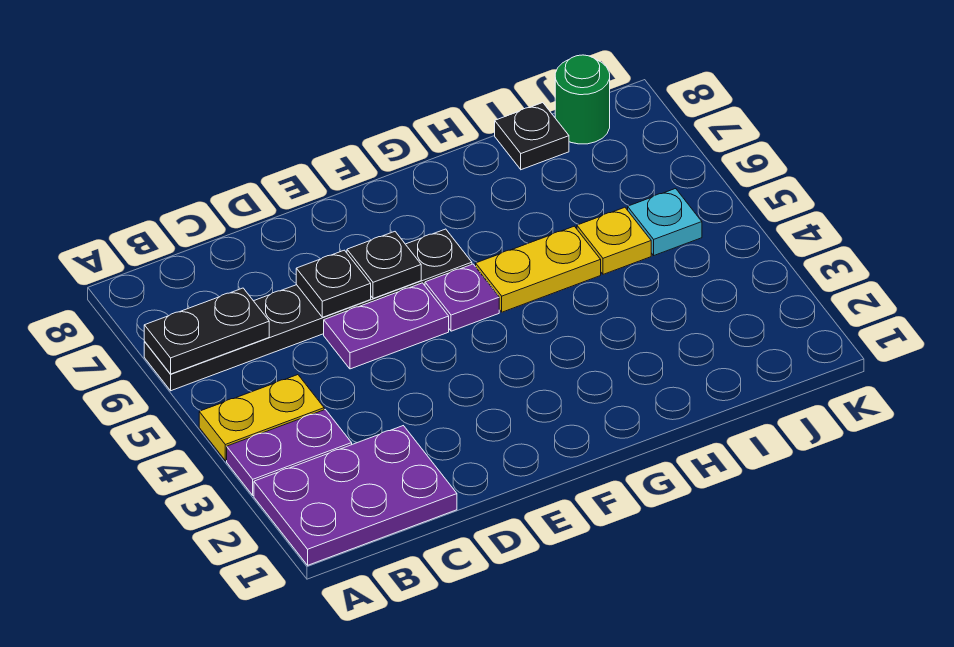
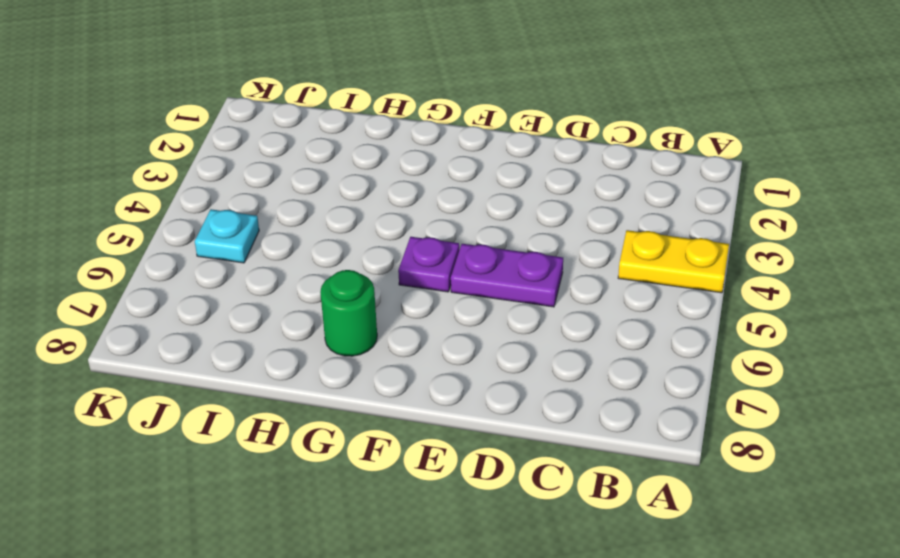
green 1x1 round brick [320,270,377,356] -> green 1x1 round brick moved to [555,55,610,144]
none -> purple 2x3 plate [254,426,457,565]
none -> purple 1x2 plate [227,410,352,495]
none -> black 1x6 plate [144,229,472,391]

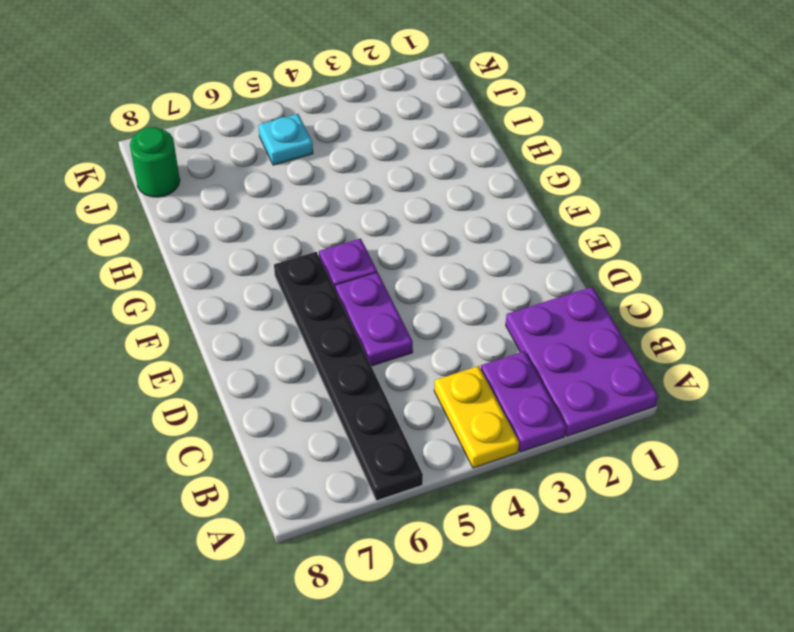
none -> yellow 1x2 plate [476,226,601,312]
none -> yellow 1x1 plate [577,207,651,274]
none -> black 1x1 plate [495,103,569,170]

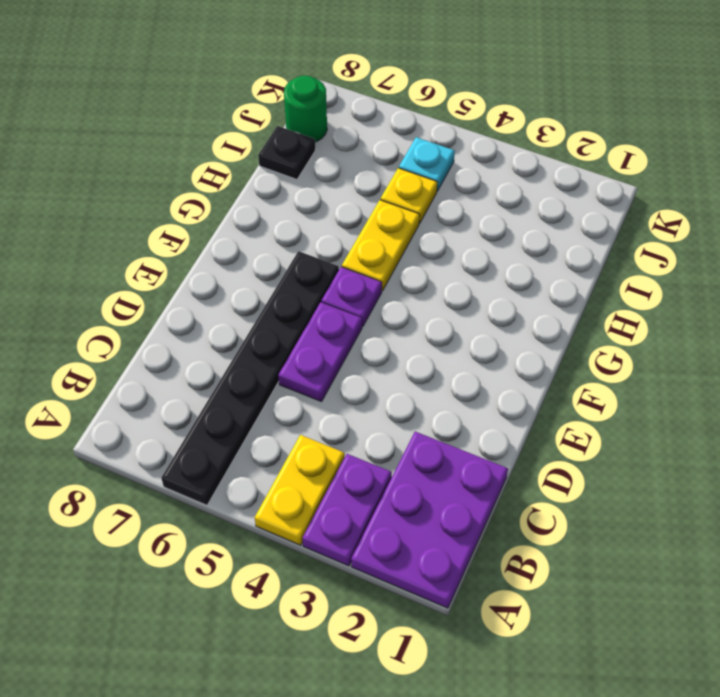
none -> black 1x2 plate [144,288,269,374]
none -> black 1x1 plate [296,250,371,317]
none -> black 1x1 plate [347,232,421,299]

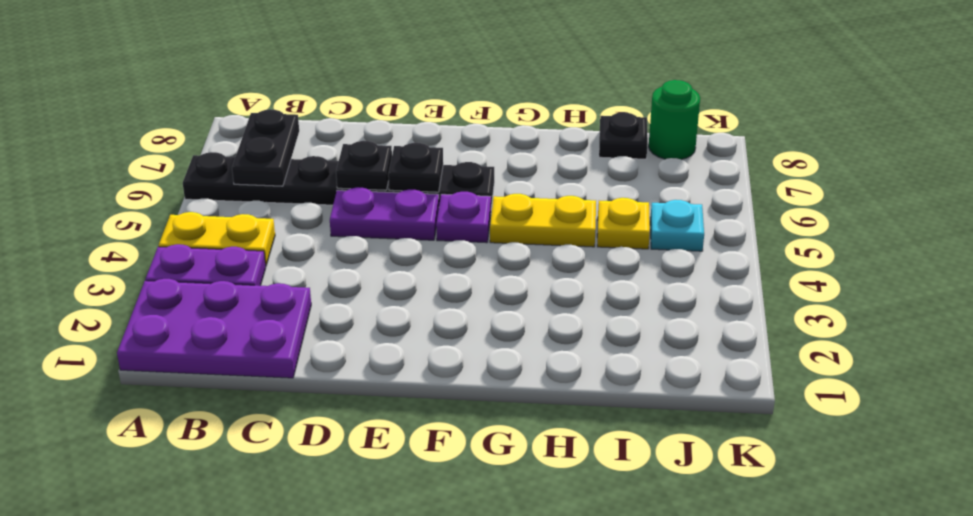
black 1x2 plate [232,109,299,186] -> black 1x2 plate turned to [144,288,269,374]

